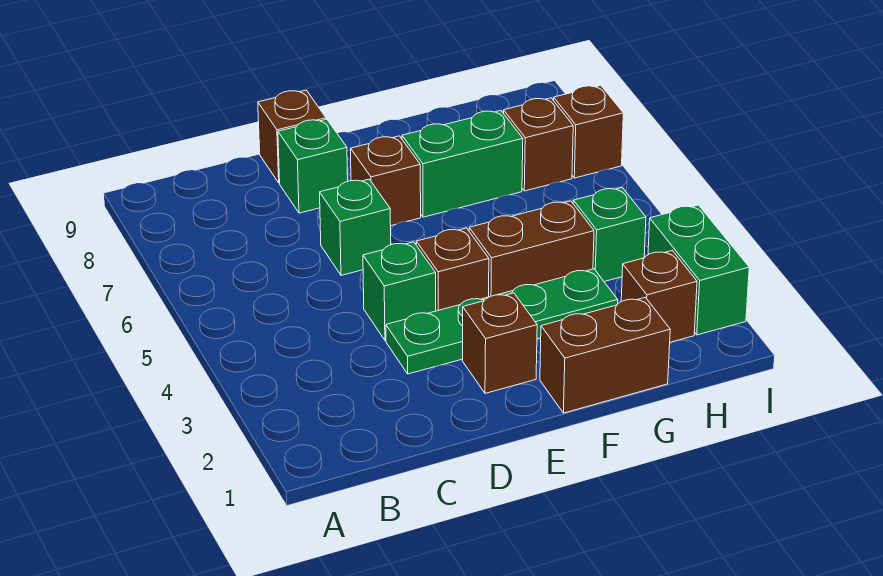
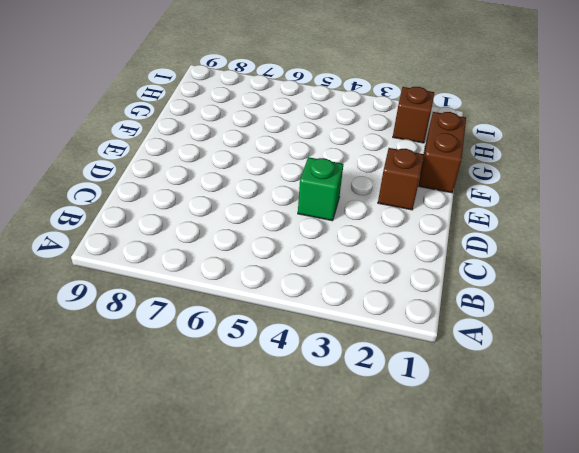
none -> green 1x4 plate [386,269,618,374]
none -> green 1x1 brick [320,179,391,275]
none -> green 1x1 brick [278,119,348,213]

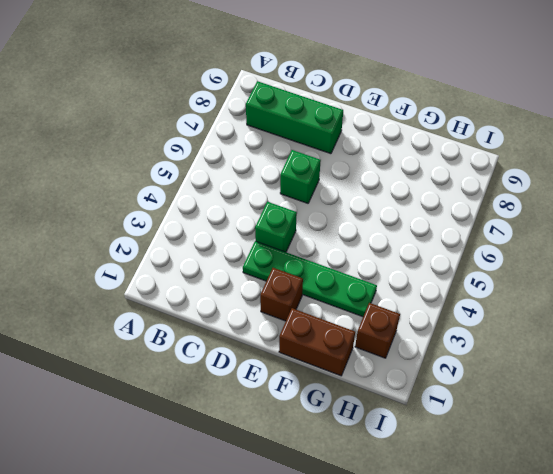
green 1x3 brick [246,81,343,154] -> green 1x1 brick [278,119,348,213]
none -> brown 1x1 brick [258,90,326,183]
none -> brown 1x1 brick [416,228,489,311]
none -> brown 1x1 brick [351,136,421,226]

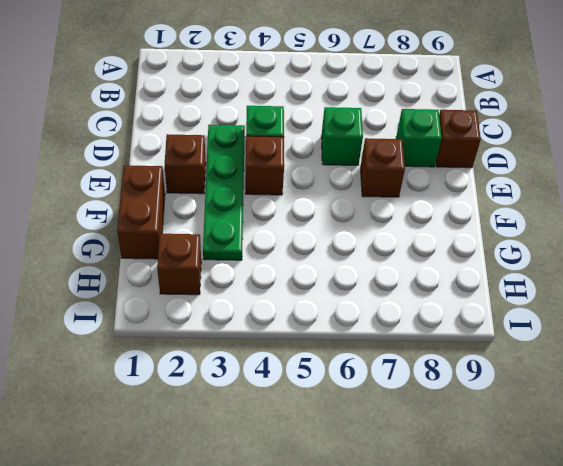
none -> brown 1x2 brick [469,201,594,297]
none -> green 1x2 brick [402,111,523,217]
none -> green 1x1 brick [573,188,646,282]

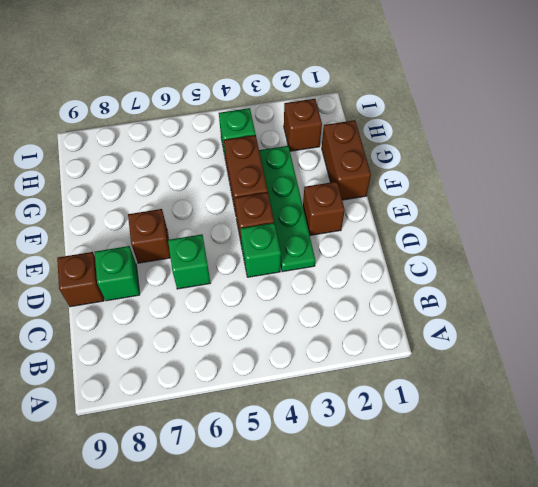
none -> green 1x2 brick [402,111,523,217]
none -> brown 1x1 brick [504,98,573,191]
none -> green 1x2 brick [648,205,749,335]

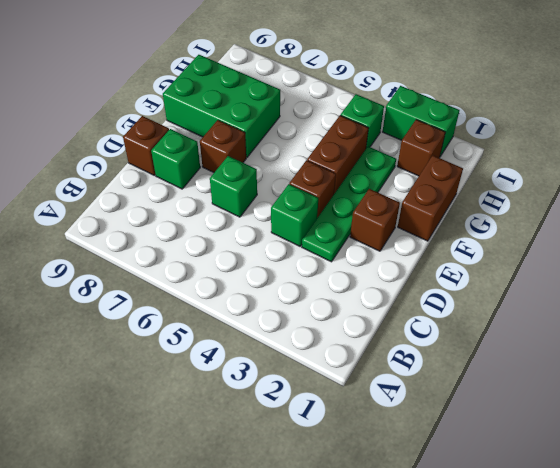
green 2x3 brick [163,55,280,157] -> green 1x2 brick [402,111,523,217]
none -> brown 1x1 brick [504,98,573,191]
none -> brown 1x1 brick [554,85,623,178]

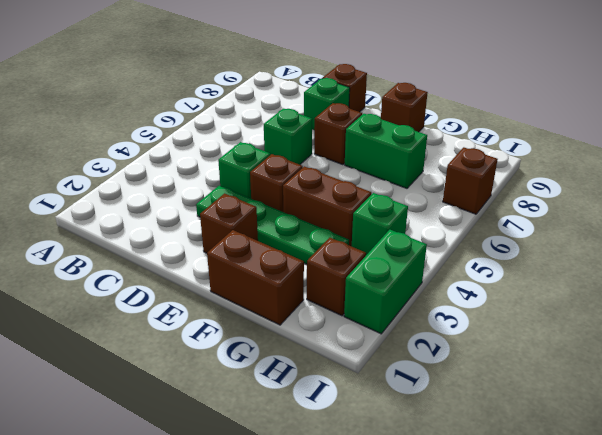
brown 1x1 brick [381,83,428,132] -> brown 1x1 brick moved to [504,98,573,191]

